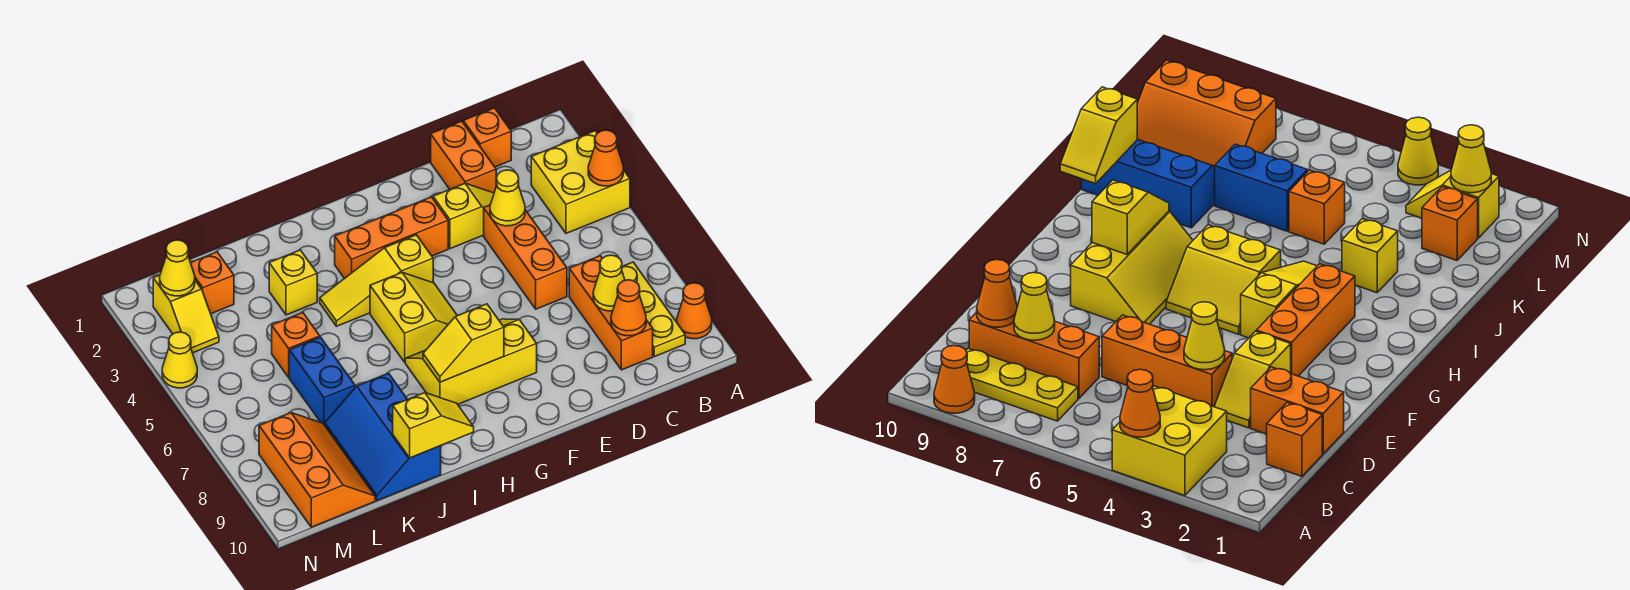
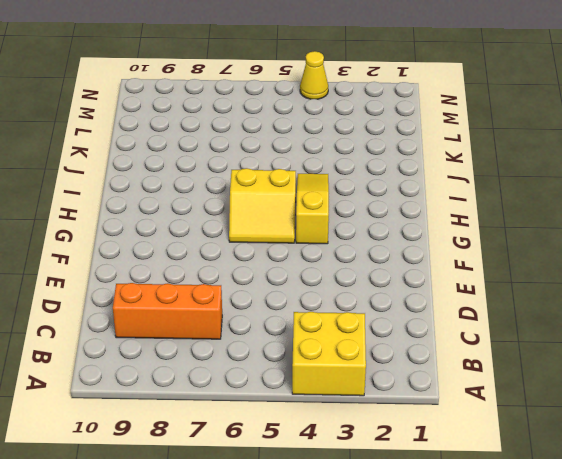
none -> orange 1x1 cone [677,283,712,339]
none -> yellow 1x3 plate [622,262,685,357]
none -> orange 1x1 brick [463,108,511,167]

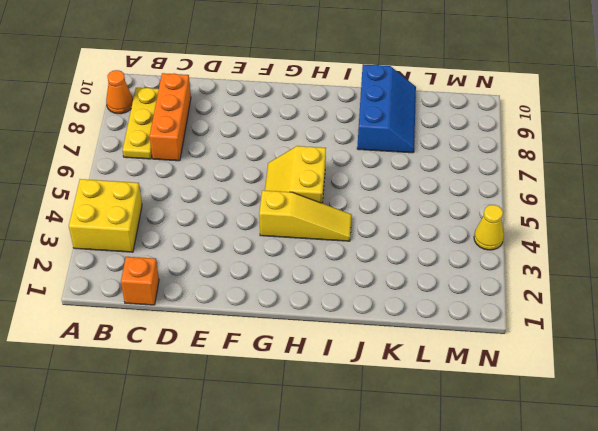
none -> orange 1x2 brick [431,121,496,193]
none -> yellow 1x2 slope [433,183,494,249]
none -> orange 1x3 brick [484,205,567,309]

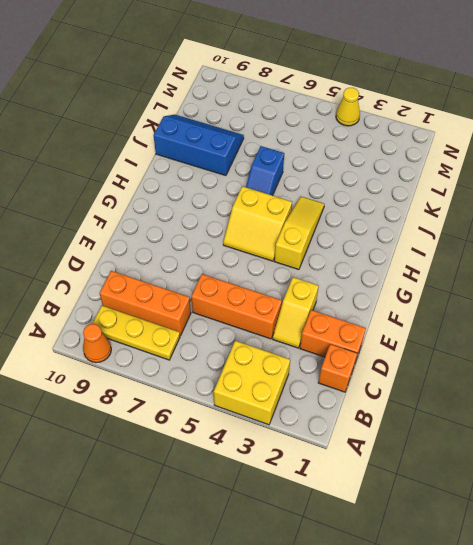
blue 1x2 slope [246,146,284,196] -> none
none -> orange 1x3 brick [335,197,448,278]
none -> yellow 2x3 slope [405,319,537,404]
none -> yellow 1x1 brick [269,250,317,315]

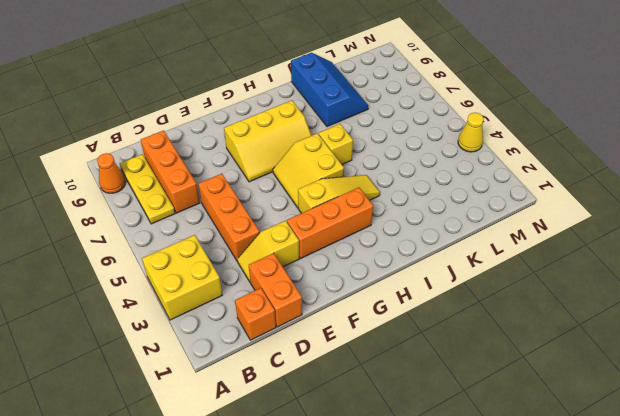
yellow 1x1 brick [319,124,353,164] -> yellow 1x1 brick moved to [269,250,317,315]
none -> orange 1x1 brick [272,313,320,377]
none -> blue 1x2 brick [289,337,355,425]
none -> orange 1x1 brick [191,252,234,314]

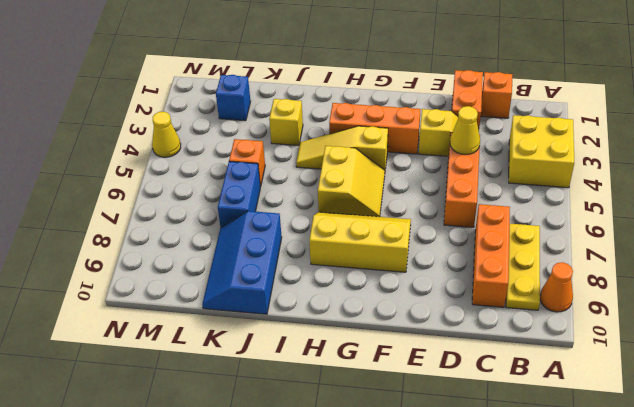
blue 1x1 brick [216,75,251,121] -> orange 1x1 brick [191,252,234,314]
none -> orange 2x3 slope [259,413,375,527]
none -> yellow 1x2 slope [153,275,219,353]
none -> orange 1x1 cone [588,130,623,186]

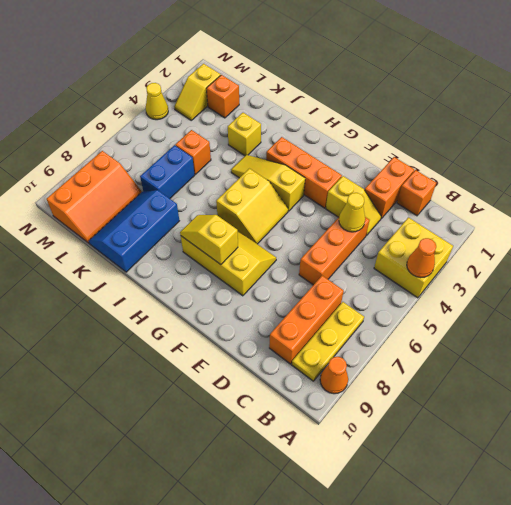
none -> yellow 1x1 cone [593,255,625,311]
none -> orange 1x1 cone [611,280,646,336]
none -> yellow 1x2 slope [393,393,474,458]

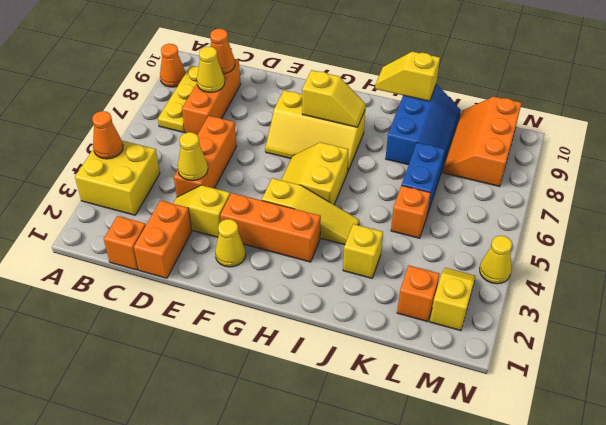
yellow 1x1 cone [215,219,246,267] -> yellow 1x1 cone moved to [160,240,195,296]

